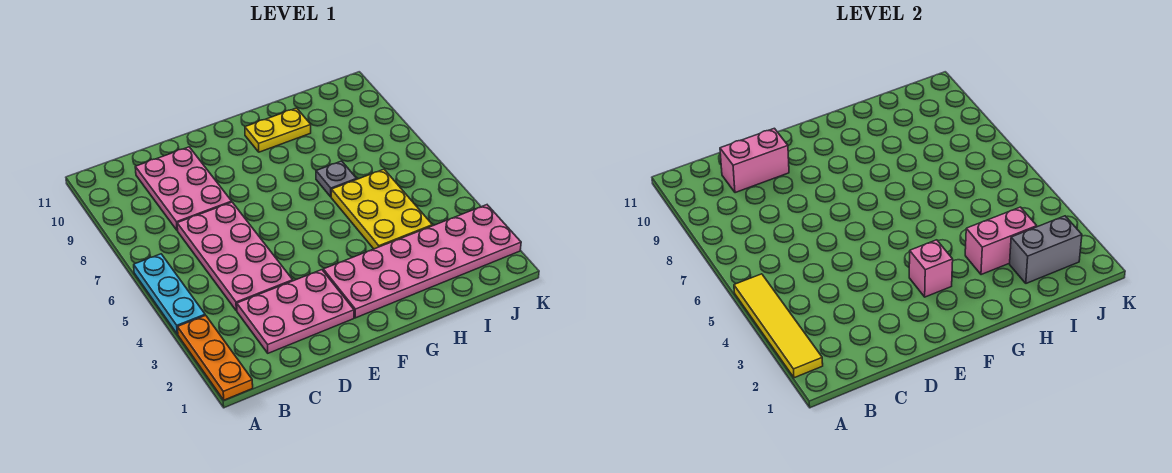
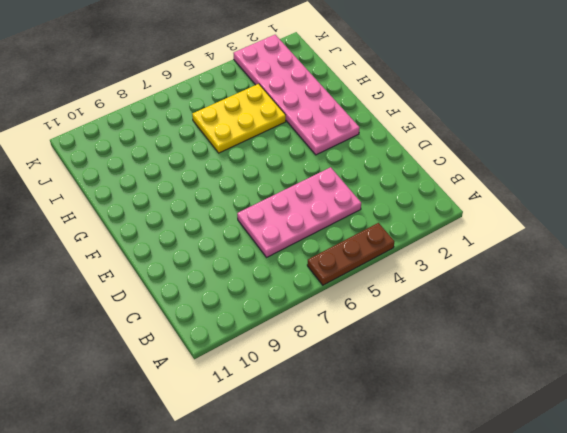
brown 1x3 plate [307,223,394,285] -> cyan 1x3 plate [134,254,205,334]
none -> orange 1x3 plate [178,315,253,400]
none -> pink 2x3 plate [237,270,354,353]
none -> pink 2x3 plate [135,147,232,230]

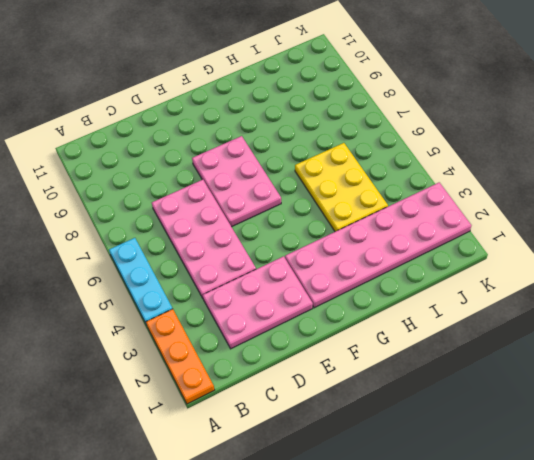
pink 2x3 plate [192,136,281,227] -> pink 2x3 plate moved to [135,147,232,230]
none -> yellow 1x2 plate [245,108,311,152]
none -> grey 1x1 plate [316,161,357,197]
none -> yellow 1x4 tile [734,274,823,378]

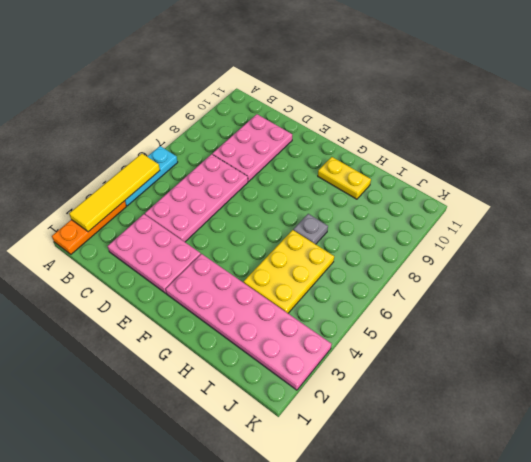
none -> pink 1x2 brick [720,128,789,193]
none -> pink 1x1 brick [909,240,953,297]
none -> pink 1x2 brick [965,207,1037,275]

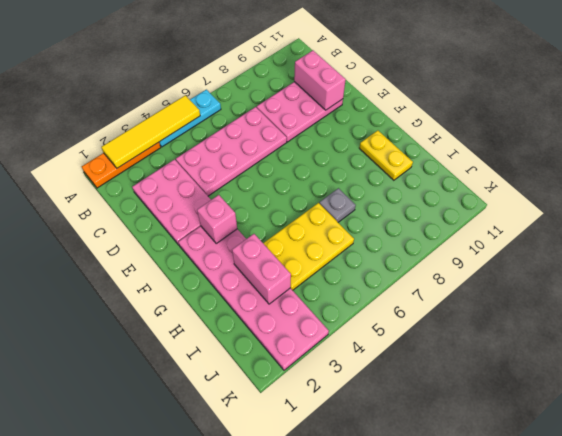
none -> grey 1x2 brick [1010,216,1082,283]

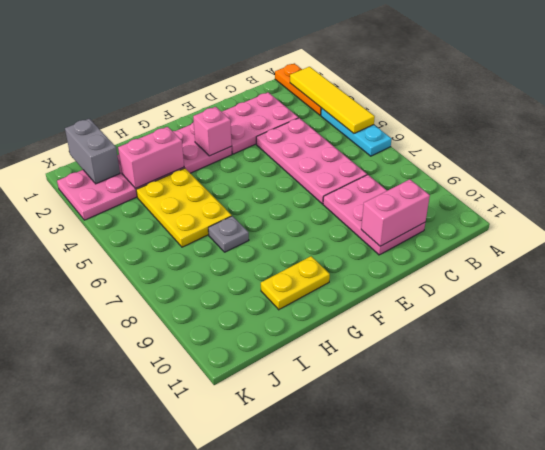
grey 1x2 brick [65,119,120,184] -> grey 1x2 brick turned to [1010,216,1082,283]

